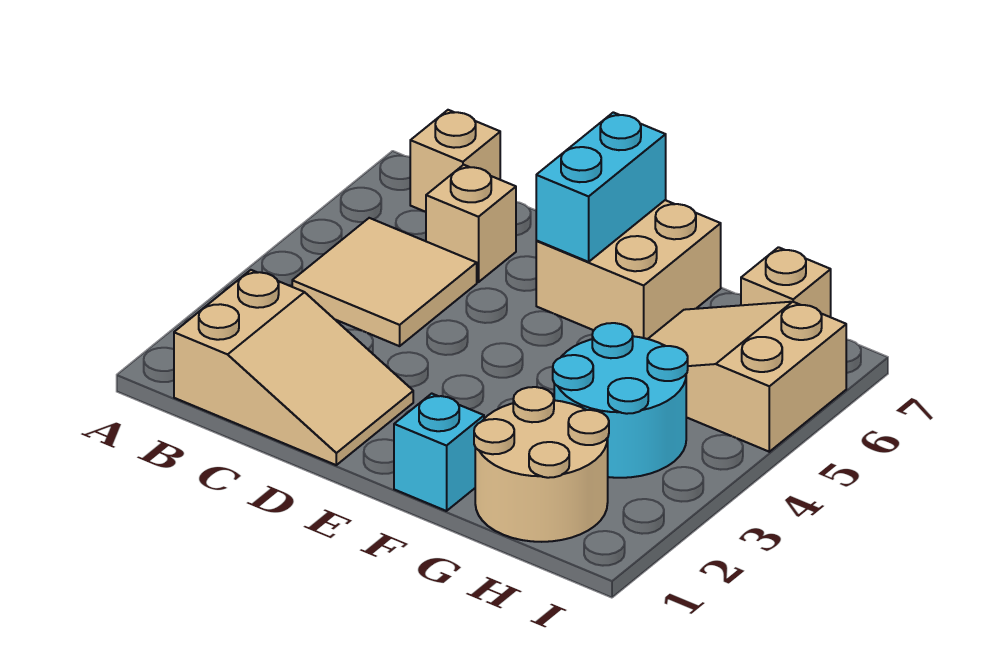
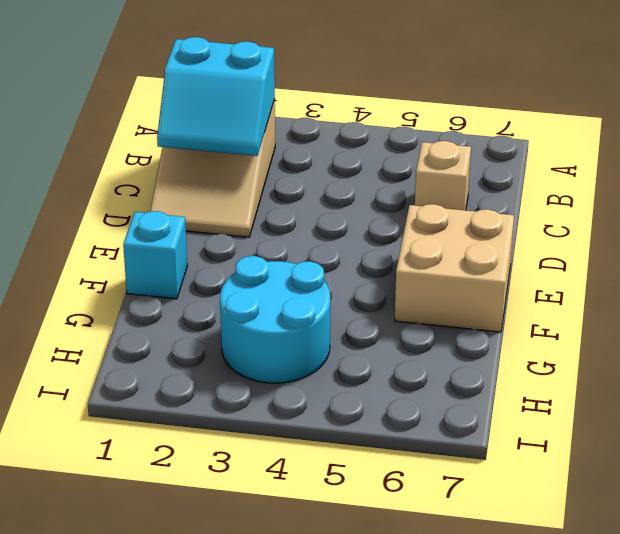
cyan 2x2 slope [157,37,275,156] -> none
none -> tan 2x2 tile [292,218,477,346]
none -> tan 1x1 brick [410,110,500,212]

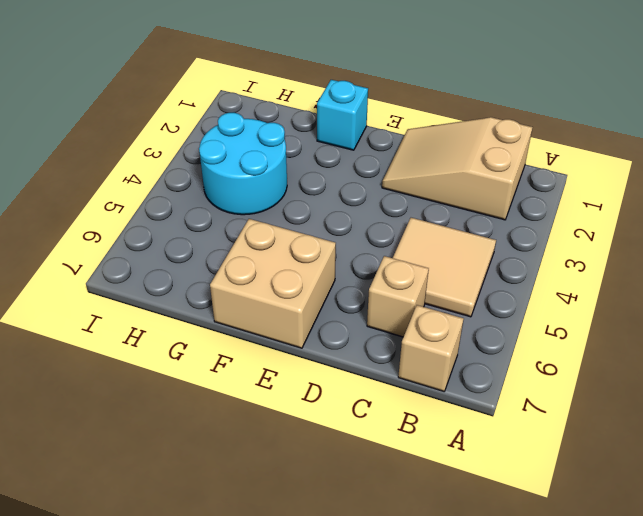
none -> tan 2x2 round brick [474,387,609,542]
none -> tan 2x3 slope [648,302,846,452]

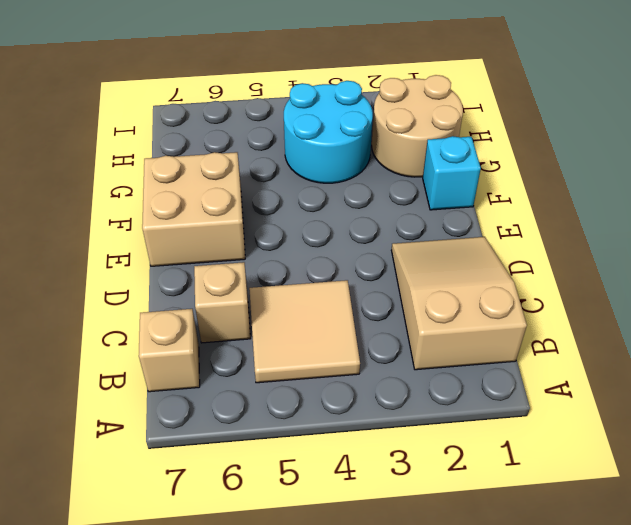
none -> tan 2x3 slope [648,302,846,452]
none -> tan 1x1 brick [741,247,831,317]

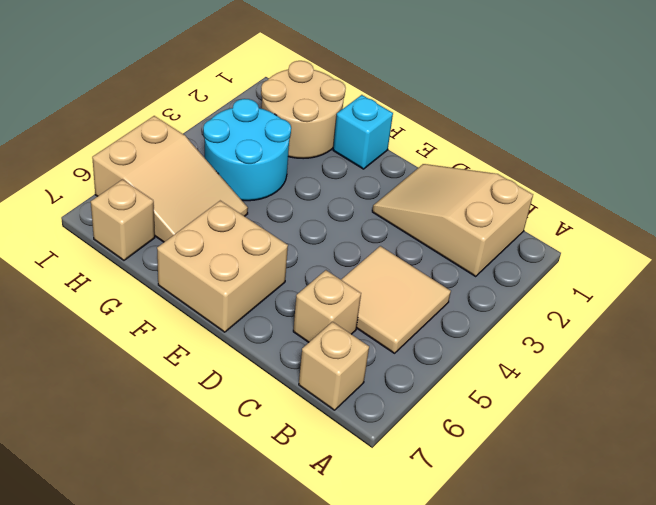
none -> cyan 1x2 brick [536,112,666,262]

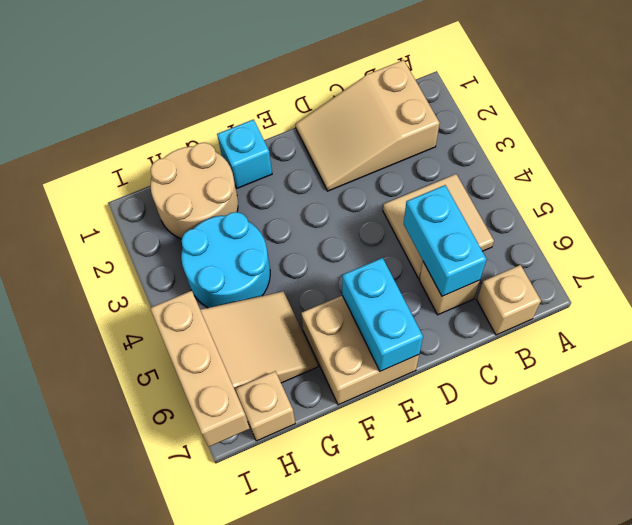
cyan 1x2 brick [404,185,487,296] -> none
tan 1x3 brick [150,291,250,447] -> none

